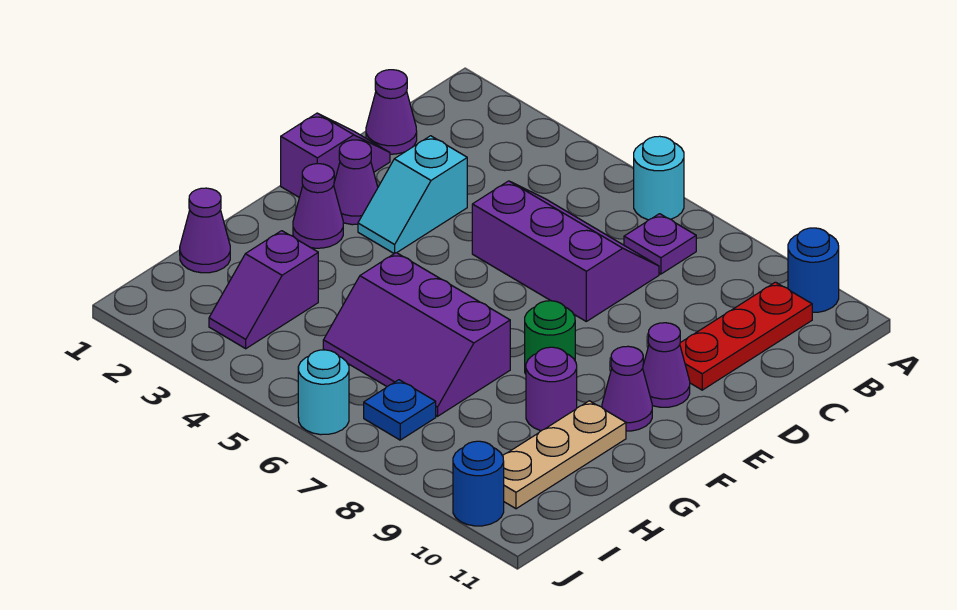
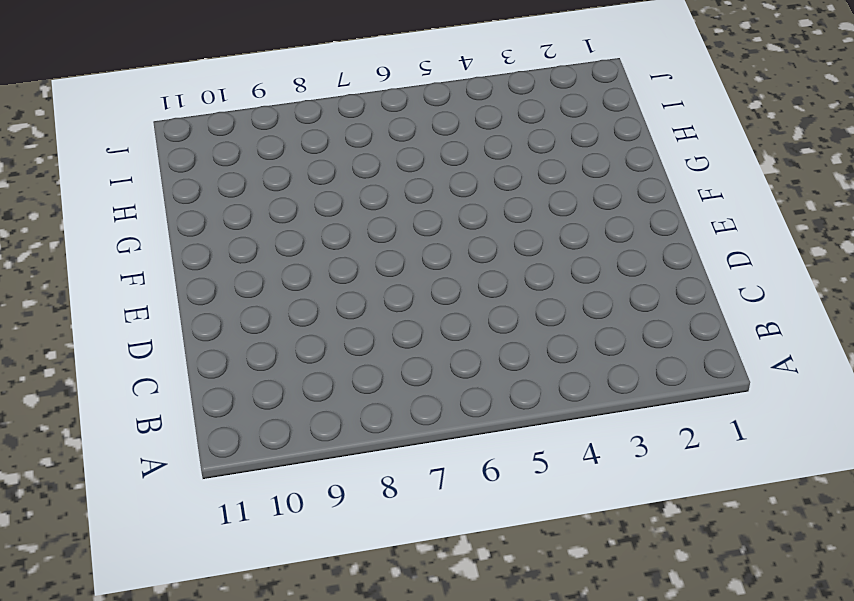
none -> cyan 1x1 round brick [634,136,684,220]
none -> blue 1x1 round brick [788,228,839,312]
none -> purple 1x1 plate [624,214,696,274]

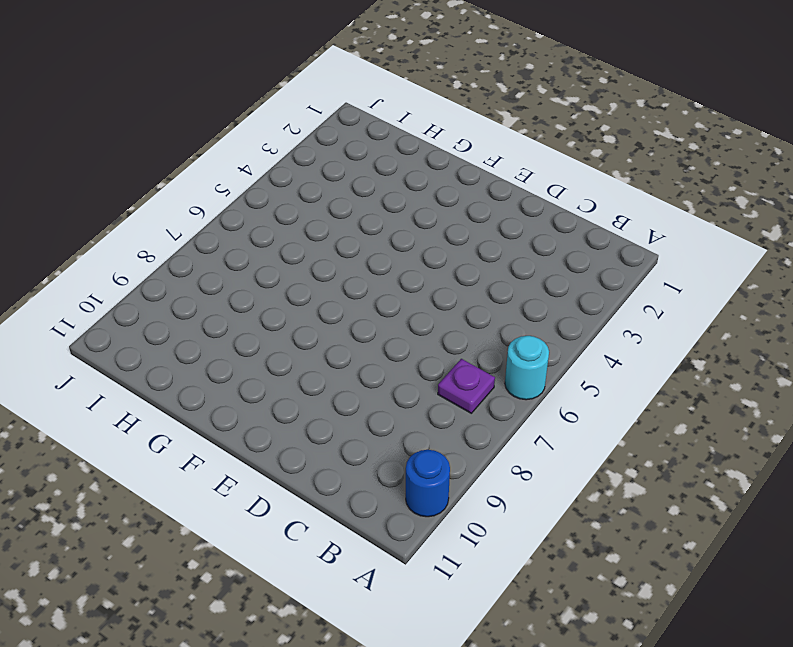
none -> red 1x3 plate [680,282,812,390]
none -> purple 1x1 cone [366,70,417,154]
none -> purple 2x3 slope [472,181,659,321]

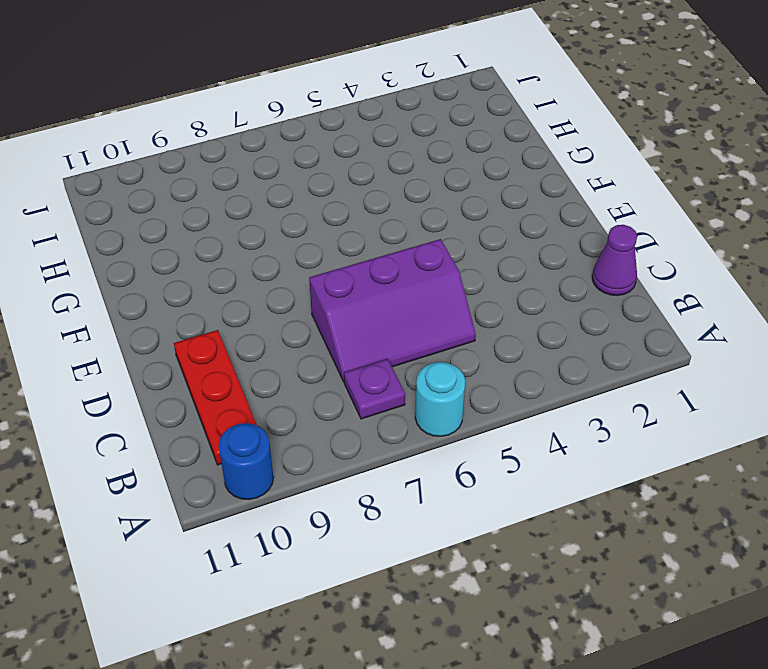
none -> purple 1x2 slope [281,113,390,197]
none -> cyan 1x2 slope [358,136,467,254]
none -> purple 1x1 cone [334,140,378,225]

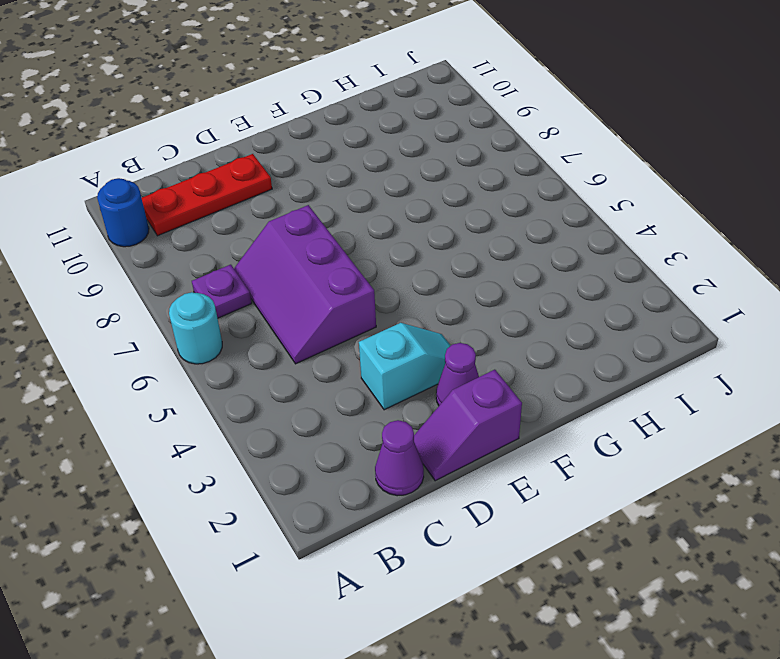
none -> purple 1x1 cone [643,323,690,407]
none -> purple 1x1 cone [293,164,343,248]
none -> green 1x1 round brick [525,301,575,374]

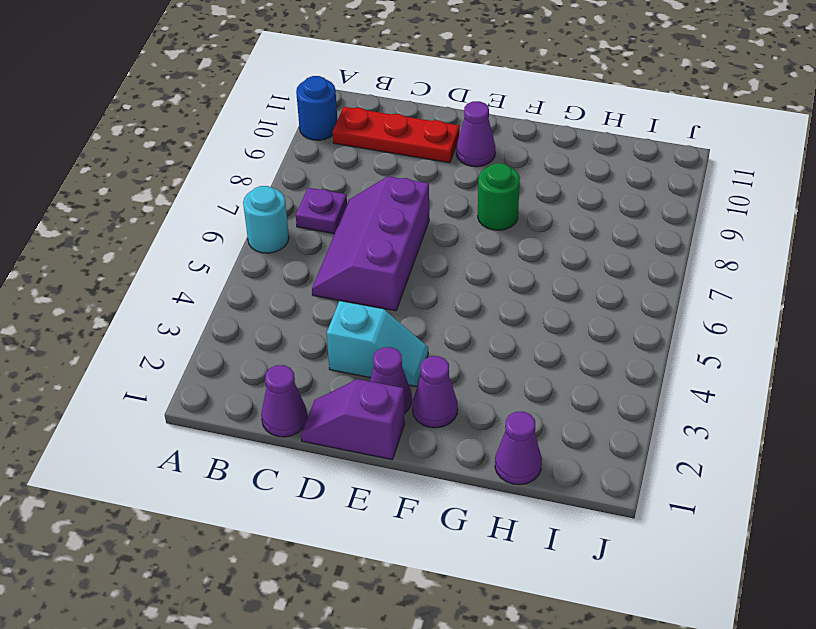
none -> purple 1x1 cone [602,346,652,431]
none -> purple 2x3 slope [323,253,510,416]
none -> purple 1x1 round brick [526,347,577,431]

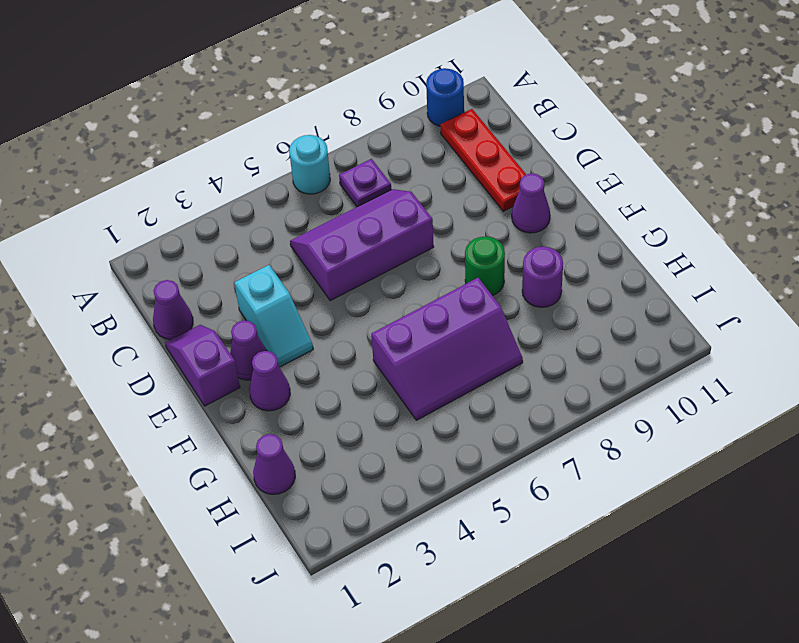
none -> purple 1x1 cone [602,346,652,431]
none -> tan 1x3 plate [503,401,626,509]
none -> purple 1x2 slope [209,231,318,349]

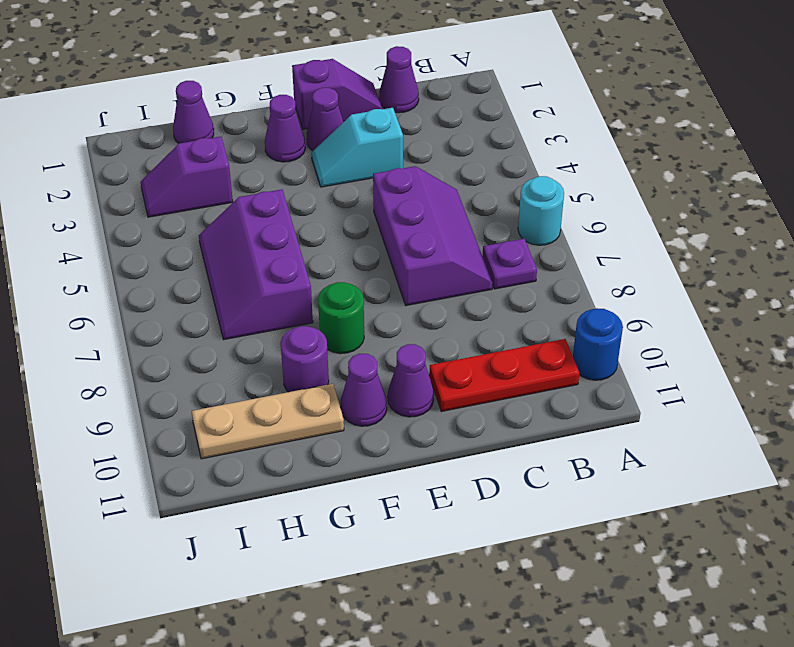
none -> blue 1x1 plate [364,380,436,440]
none -> cyan 1x1 round brick [298,350,349,435]
none -> blue 1x1 round brick [453,441,504,526]

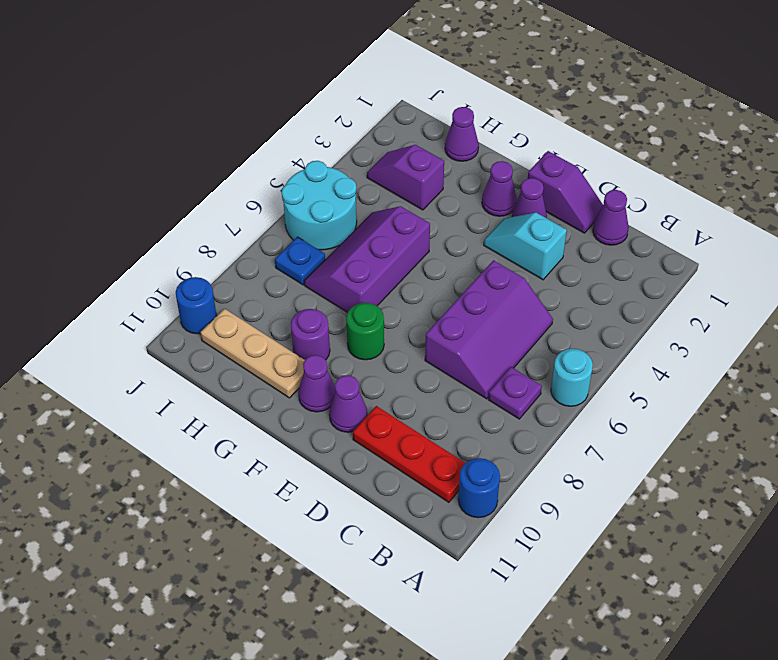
cyan 2x2 round brick [282,161,357,250] -> cyan 1x1 round brick [298,350,349,435]

